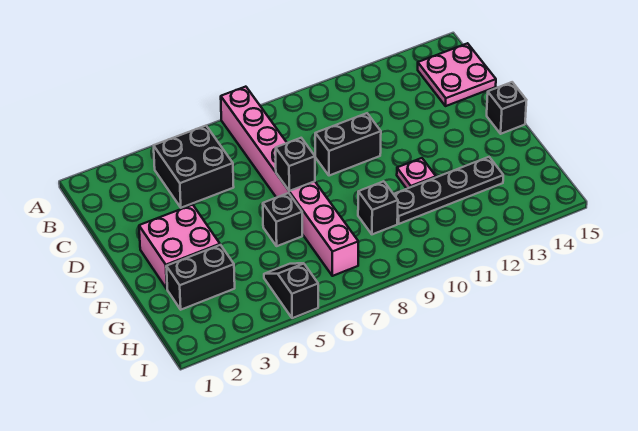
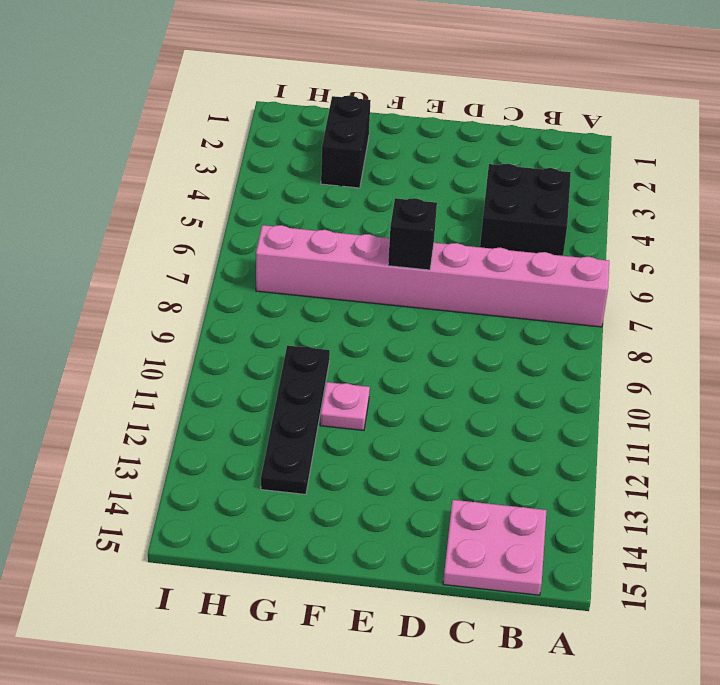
none -> black 1x2 brick [315,113,381,176]
none -> pink 2x2 brick [139,205,220,289]
none -> black 1x1 brick [487,82,526,134]

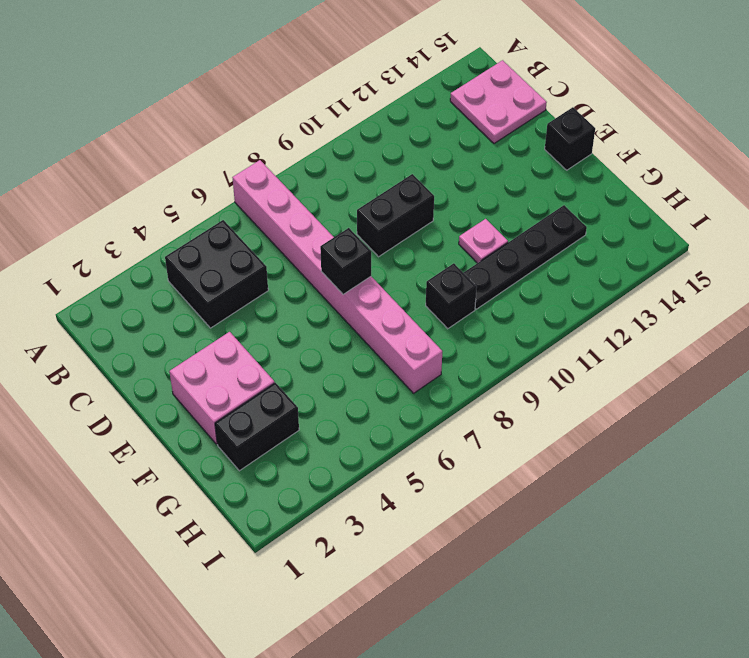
none -> black 1x1 brick [263,193,302,246]
none -> black 1x2 slope [264,263,318,318]

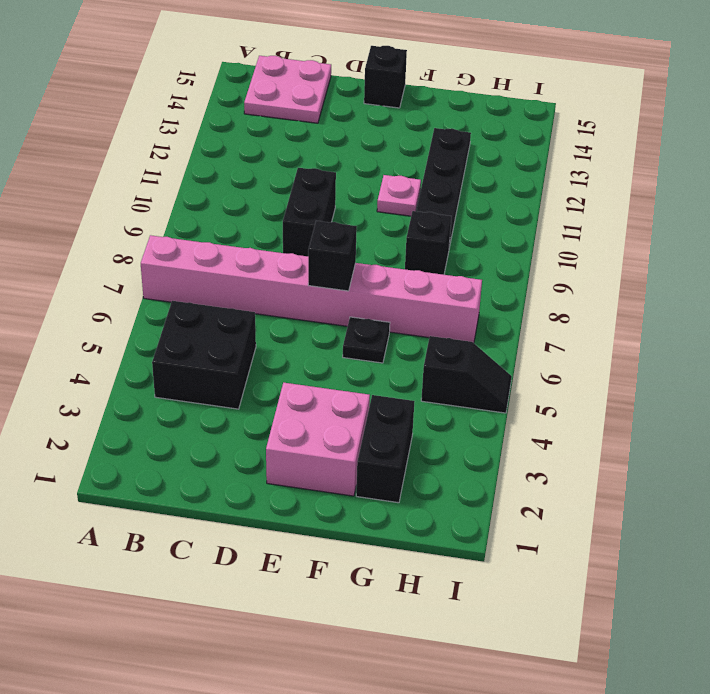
black 1x1 plate [343,317,390,363] -> black 1x1 brick [263,193,302,246]
black 1x2 slope [421,336,512,413] -> black 1x2 slope turned to [264,263,318,318]

